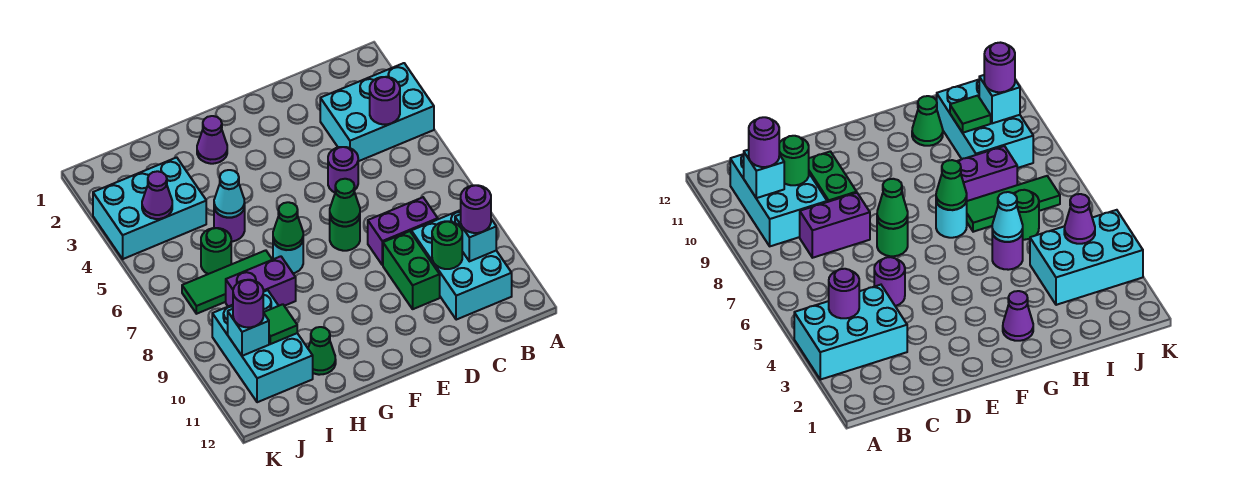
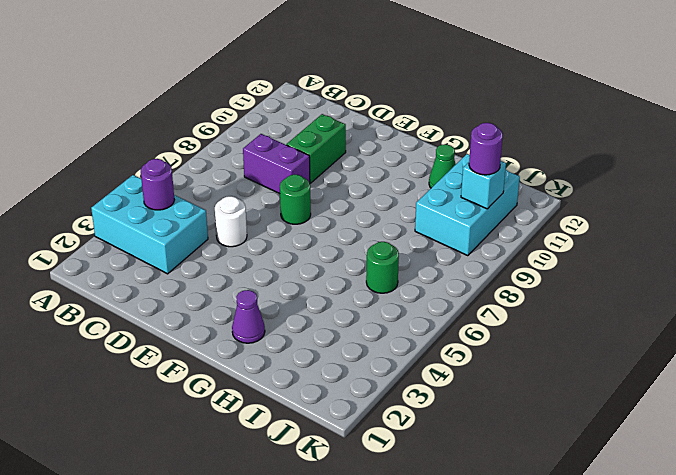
white 1x1 round brick [215,196,247,247] -> purple 1x1 round brick [328,147,358,192]
none -> cyan 2x3 brick [411,210,512,320]
none -> cyan 1x1 round brick [273,242,303,273]
none -> purple 1x1 round brick [214,208,245,242]

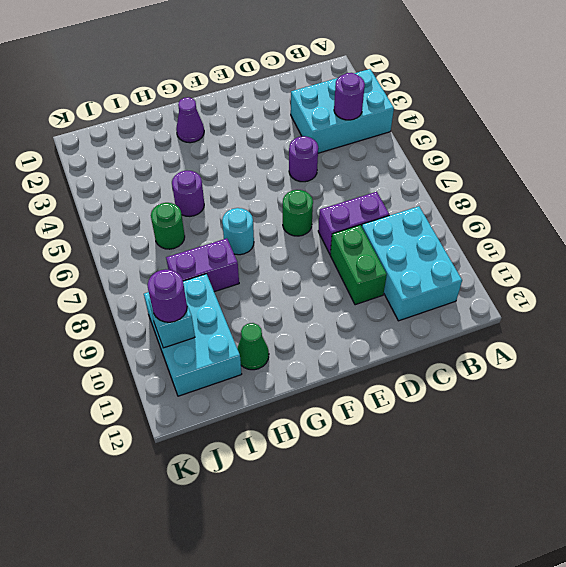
none -> green 1x3 tile [182,250,272,314]
none -> cyan 2x3 brick [93,157,206,259]
none -> cyan 1x1 brick [455,214,496,261]

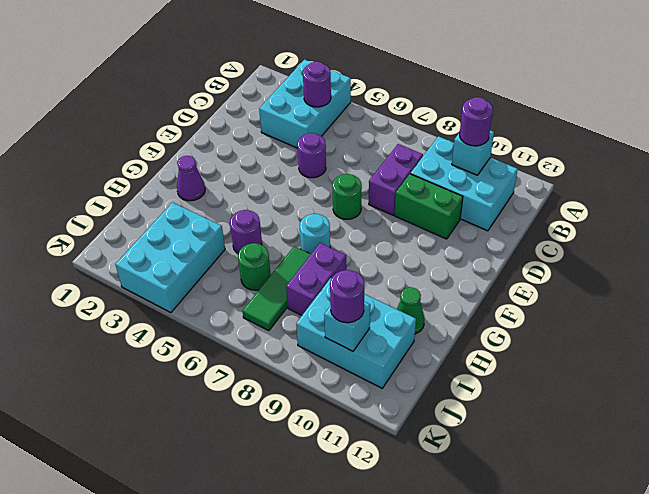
none -> green 1x1 round brick [432,221,462,269]
none -> green 1x1 cone [330,179,360,226]
none -> green 1x1 cone [273,202,303,250]

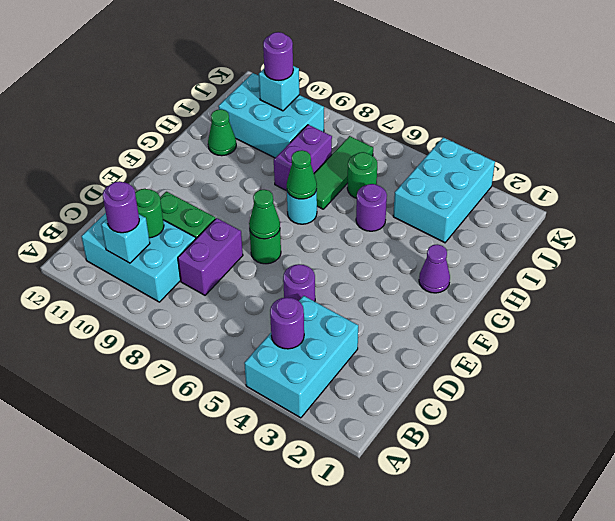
none -> cyan 1x1 cone [214,170,245,217]
none -> green 1x1 tile [263,304,297,344]
none -> purple 1x1 cone [142,171,172,219]

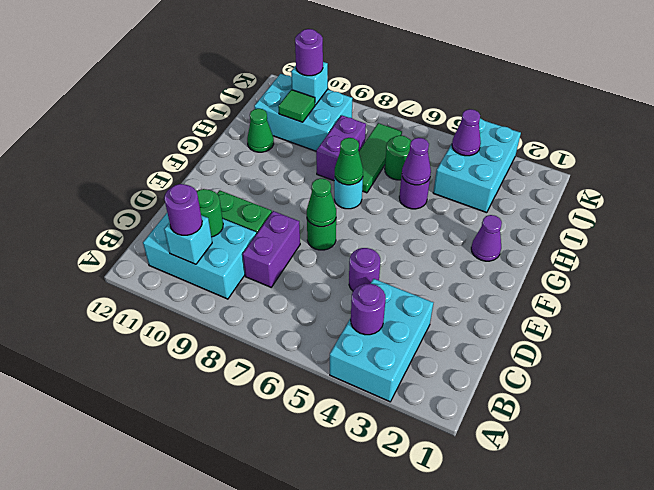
purple 1x1 cone [402,138,431,185] -> cyan 1x1 cone [214,170,245,217]

